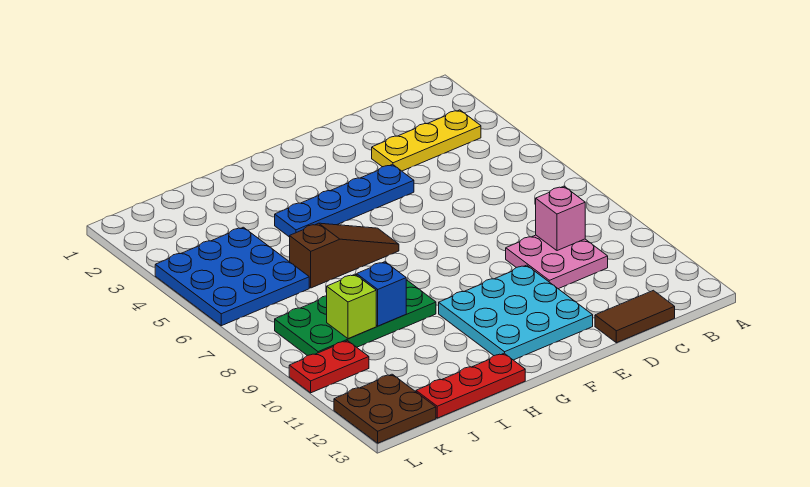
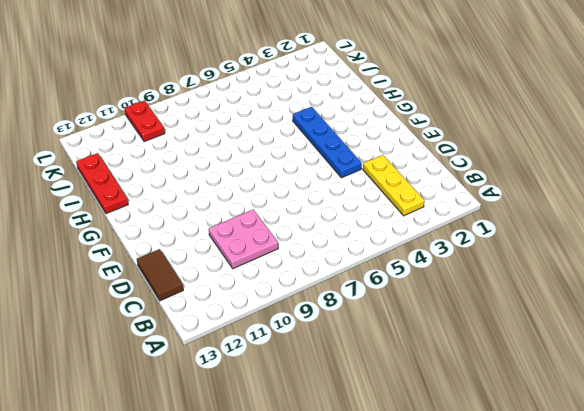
none -> cyan 3x3 plate [439,265,593,360]
none -> brown 1x3 slope [290,223,399,288]
none -> green 2x4 plate [275,280,436,356]

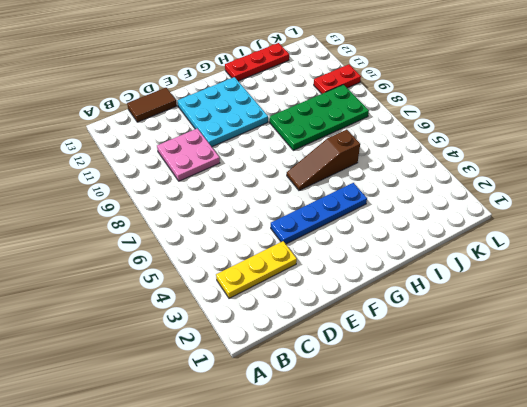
none -> blue 3x3 plate [155,227,309,326]
none -> brown 2x2 plate [334,374,436,443]
none -> pink 1x1 brick [536,186,585,251]

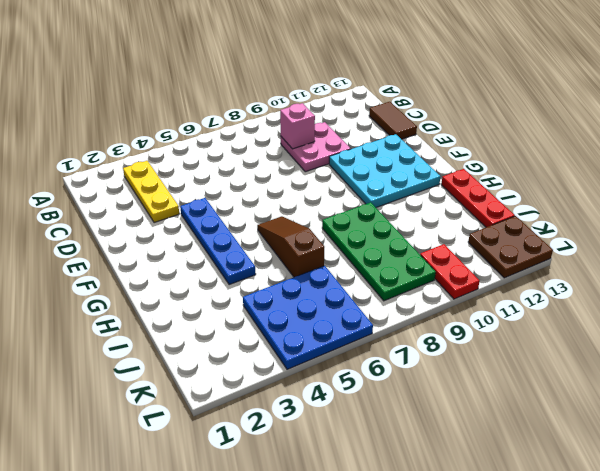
none -> blue 1x1 brick [357,262,406,326]
none -> lime 1x1 brick [327,274,376,339]

